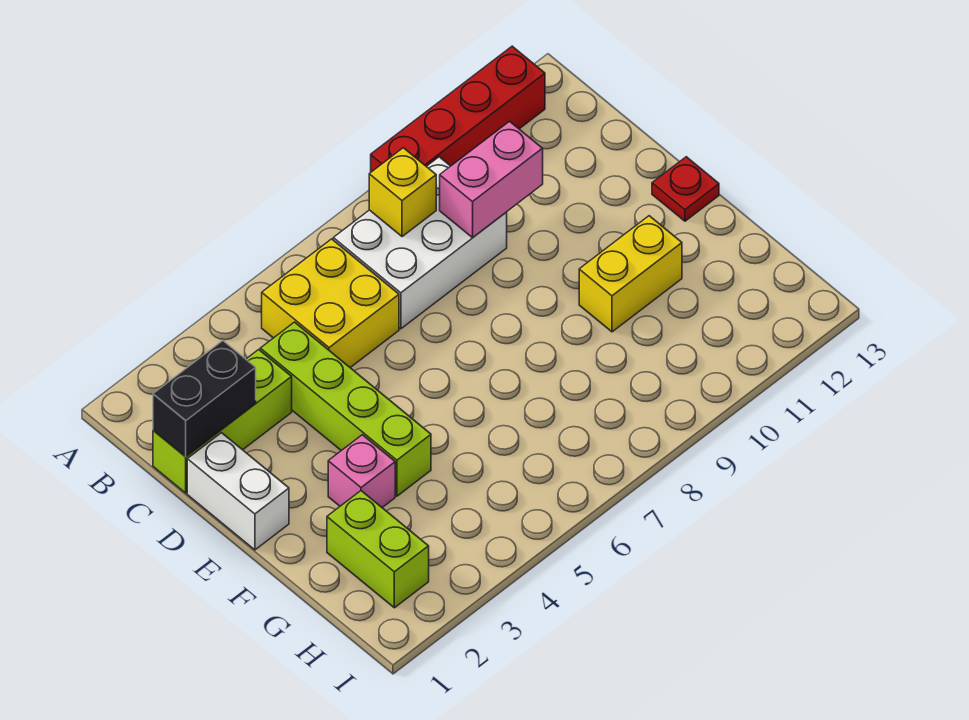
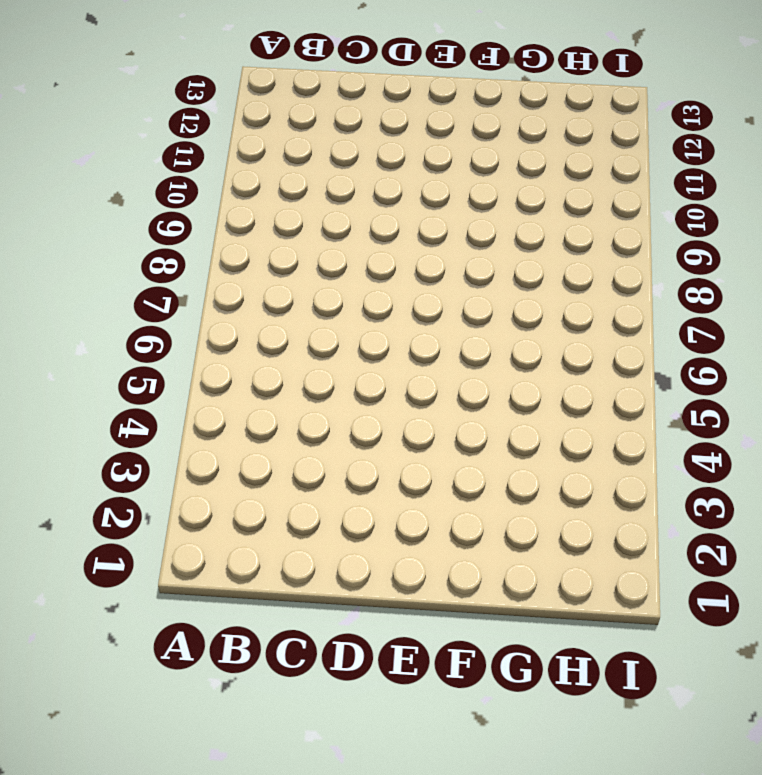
none -> red 1x4 brick [371,46,545,172]
none -> yellow 2x2 brick [262,239,399,368]
none -> white 2x3 brick [333,157,507,329]

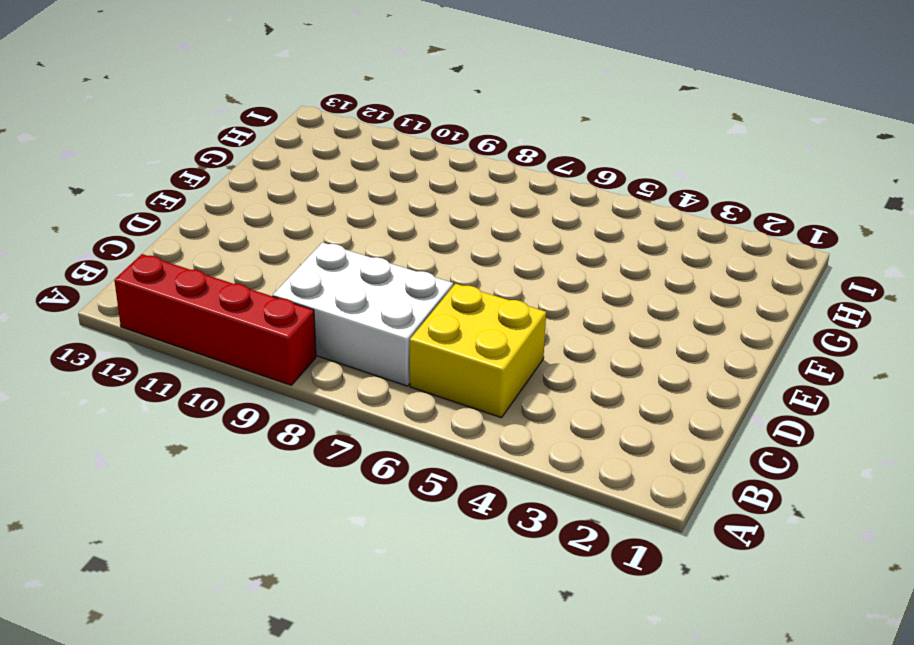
none -> lime 1x3 brick [153,350,292,493]
none -> lime 1x4 brick [260,322,431,496]
none -> white 1x2 brick [187,433,289,550]

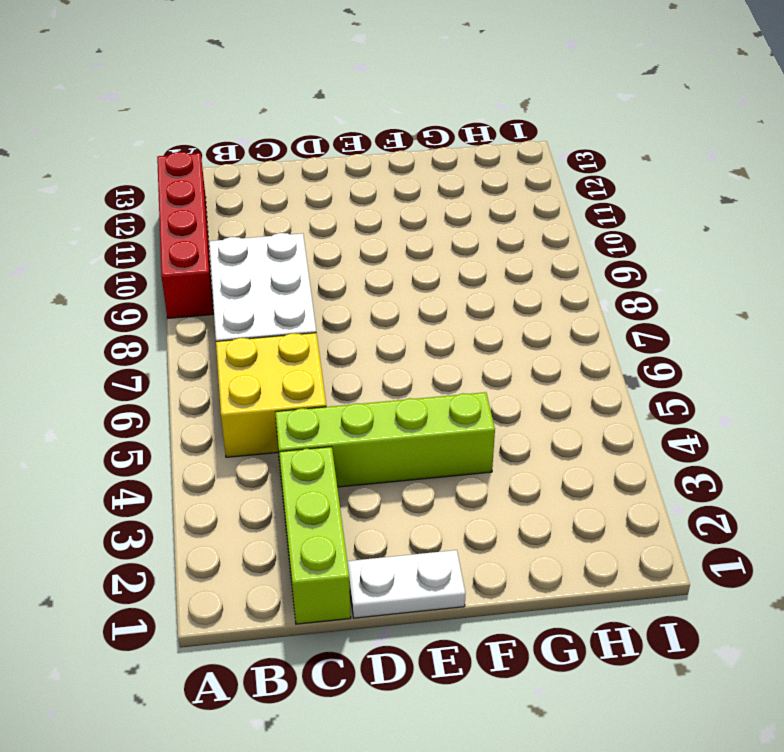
white 1x2 plate [347,550,466,618] -> white 1x2 brick [187,433,289,550]
none -> red 1x1 plate [652,157,719,221]
none -> pink 1x1 brick [328,435,395,508]
none -> yellow 1x2 brick [579,216,682,332]

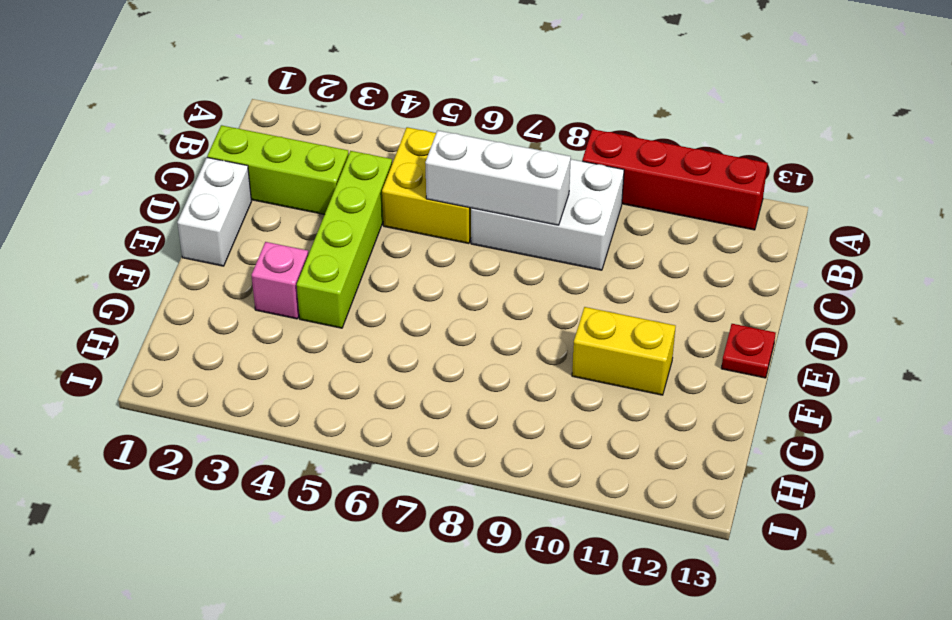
white 1x3 brick [425,130,571,225] -> none
none -> lime 1x2 brick [327,491,429,608]
none -> yellow 1x1 brick [369,148,436,237]
none -> black 1x2 brick [153,341,256,457]

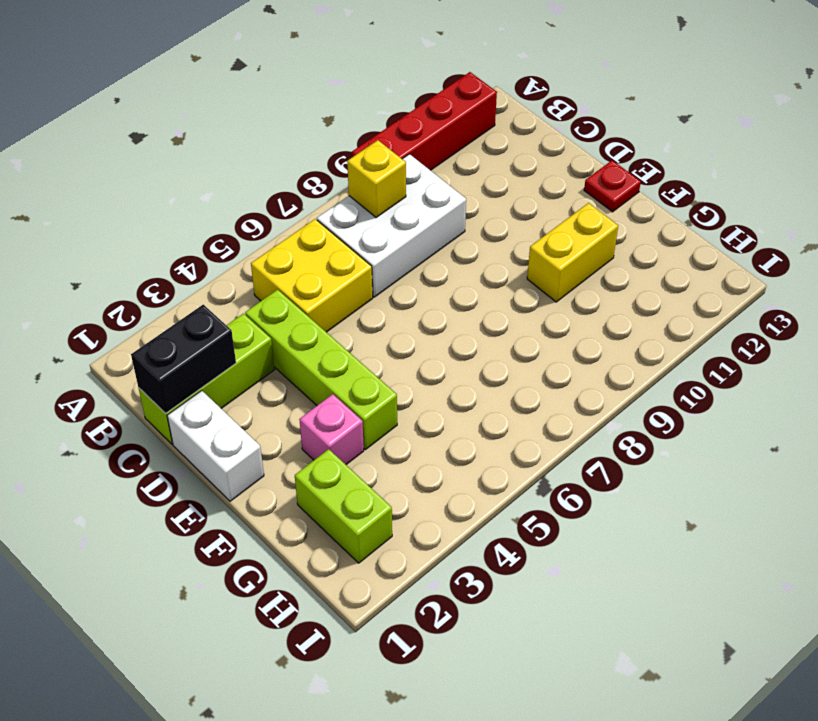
none -> pink 1x2 brick [440,121,543,238]

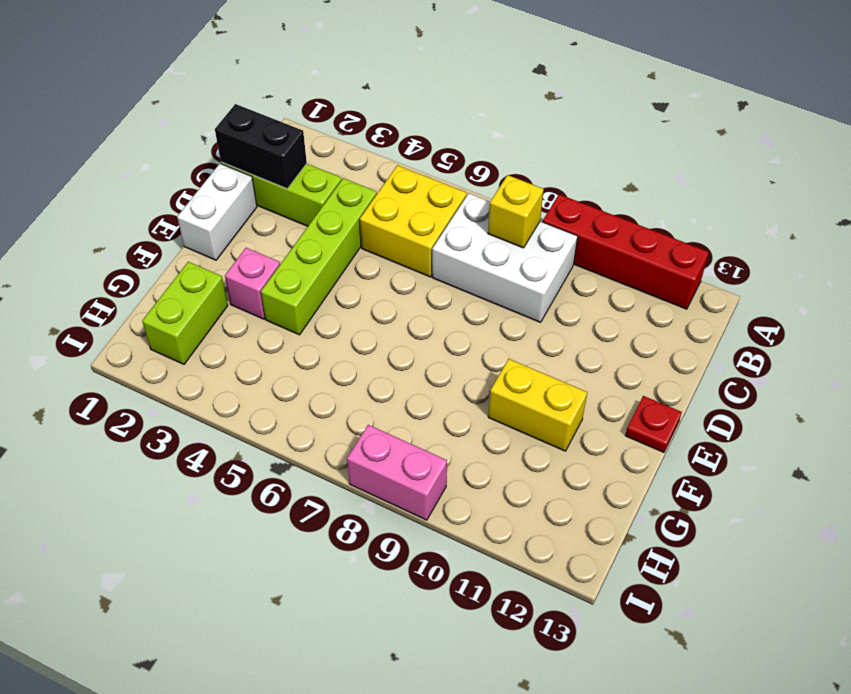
pink 1x2 brick [347,425,447,520] -> pink 1x2 brick moved to [440,121,543,238]

